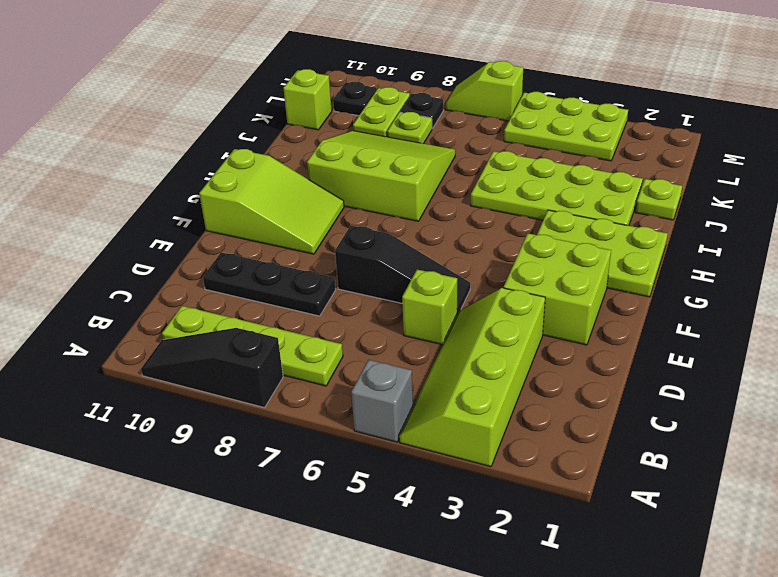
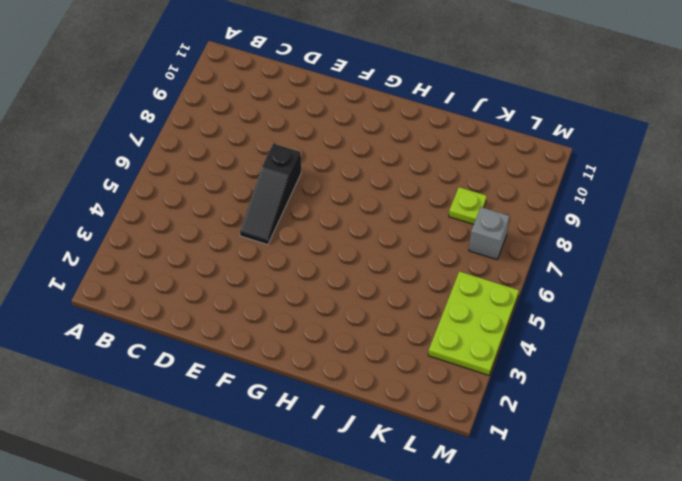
grey 1x1 brick [469,207,509,260] -> grey 1x1 brick moved to [351,360,413,442]
none -> lime 2x4 slope [399,288,545,467]
none -> black 1x3 slope [141,328,283,408]
none -> lime 1x4 plate [162,306,343,386]

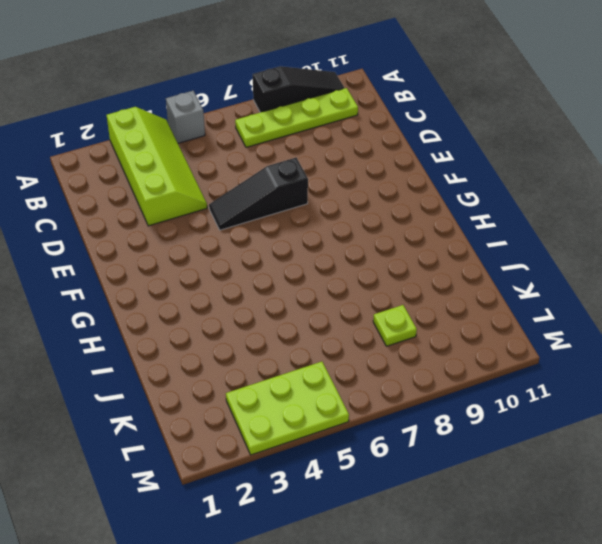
none -> lime 1x1 brick [402,270,457,345]
none -> black 1x3 plate [203,252,336,316]
none -> lime 2x2 brick [504,233,611,345]

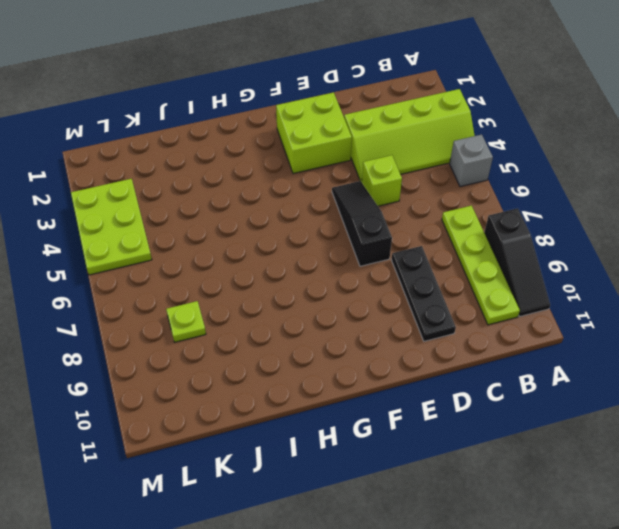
none -> lime 2x3 slope [199,149,344,254]
none -> lime 2x3 plate [537,210,668,297]
none -> lime 3x3 slope [307,131,455,221]

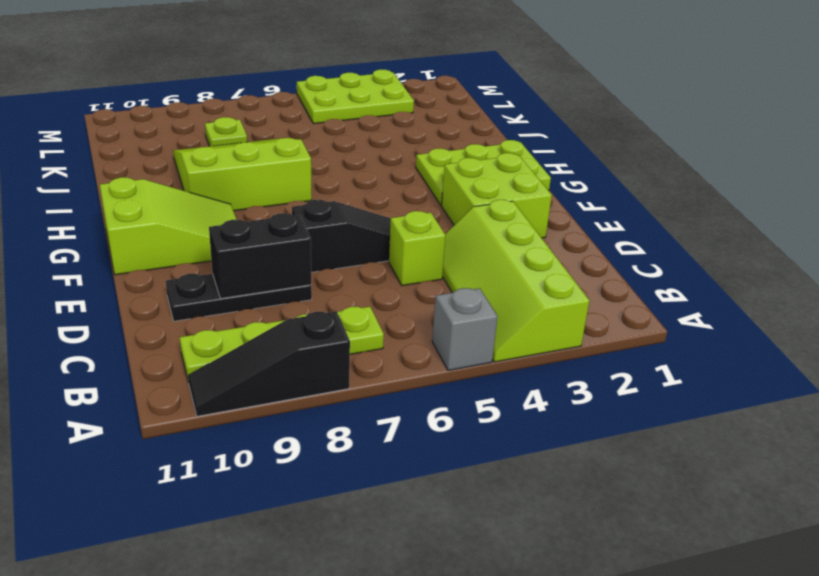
black 1x2 brick [209,213,311,299] -> none
none -> lime 2x4 plate [471,151,643,226]
none -> lime 1x1 plate [635,179,682,220]
none -> lime 1x2 plate [353,87,410,137]

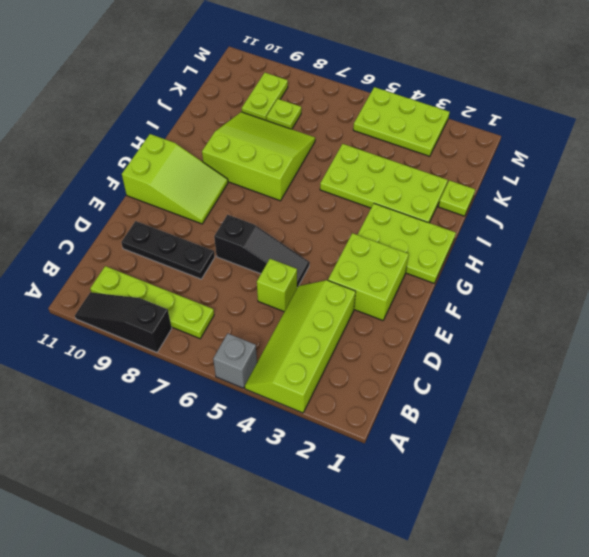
none -> lime 1x1 brick [283,69,332,130]
none -> black 1x1 plate [400,93,443,129]
none -> black 1x1 plate [333,82,377,116]

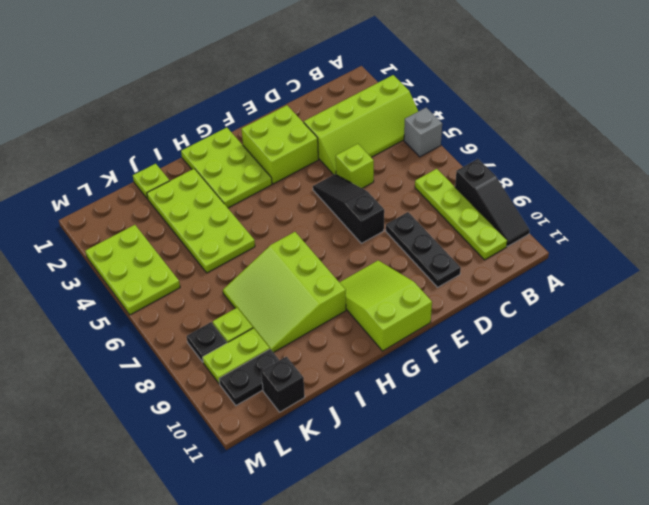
black 1x2 plate [219,349,279,406] -> black 1x1 plate [333,82,377,116]
black 1x1 brick [261,357,305,412] -> lime 1x1 brick [283,69,332,130]
none -> lime 1x2 slope [446,61,523,121]

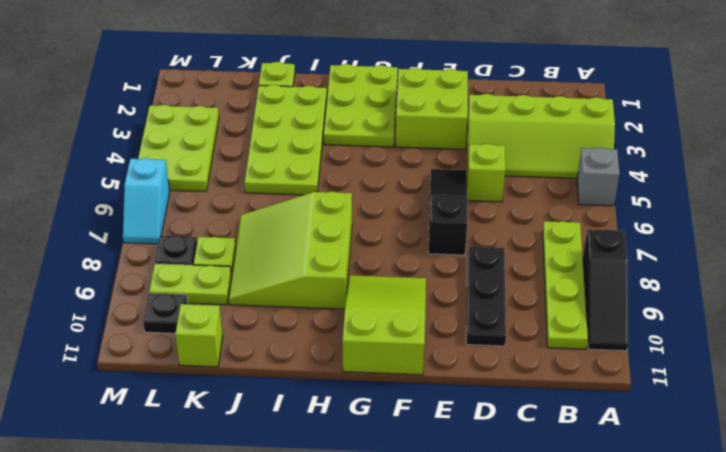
cyan 1x2 slope [123,158,170,244] -> lime 1x2 slope [446,61,523,121]

